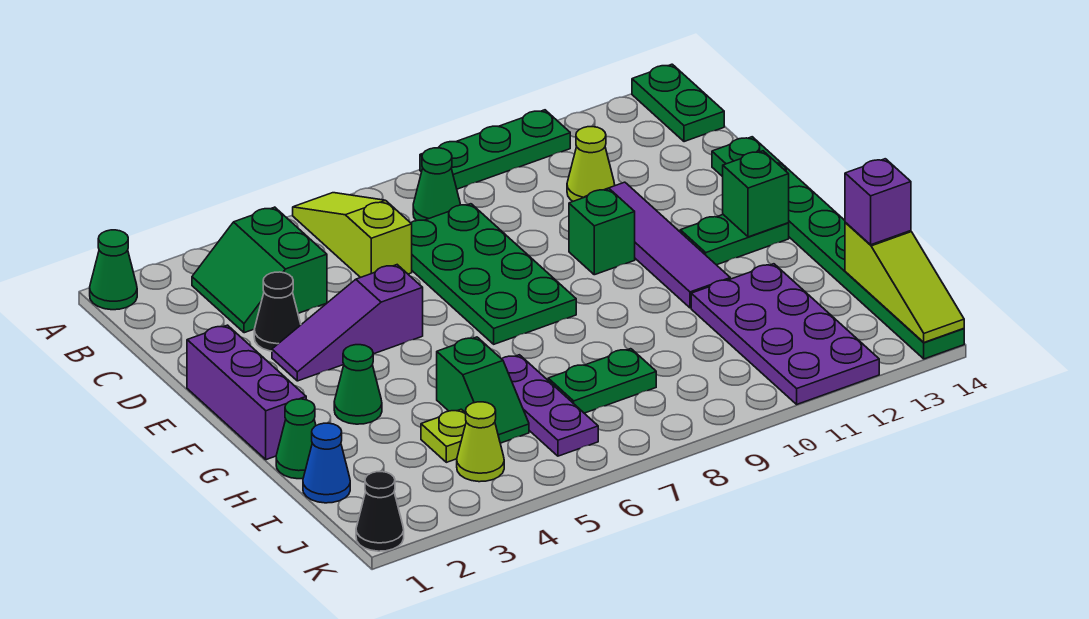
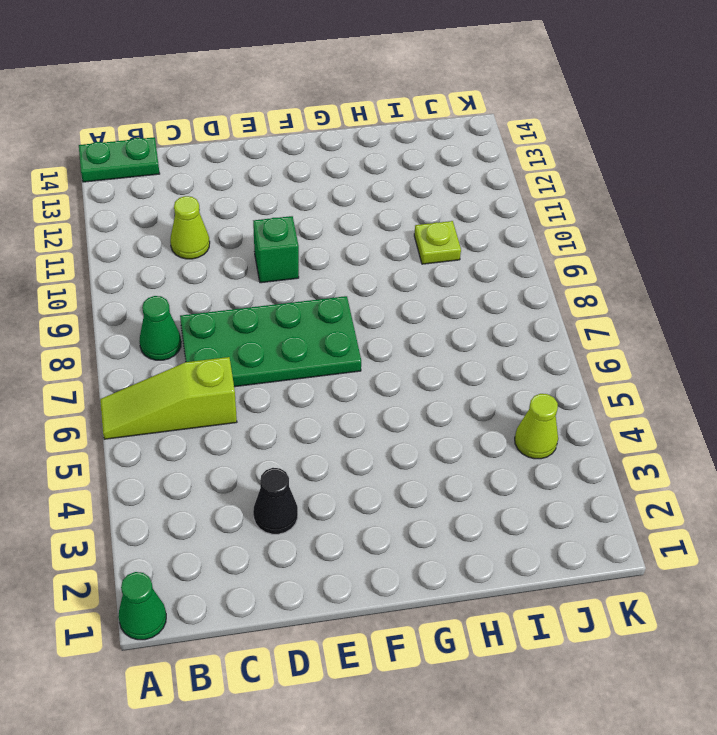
lime 1x1 plate [414,221,461,264] -> lime 1x1 plate moved to [421,409,466,462]
none -> green 1x3 plate [420,110,570,189]
none -> green 2x2 slope [192,207,327,333]
none -> purple 1x4 tile [585,182,730,308]

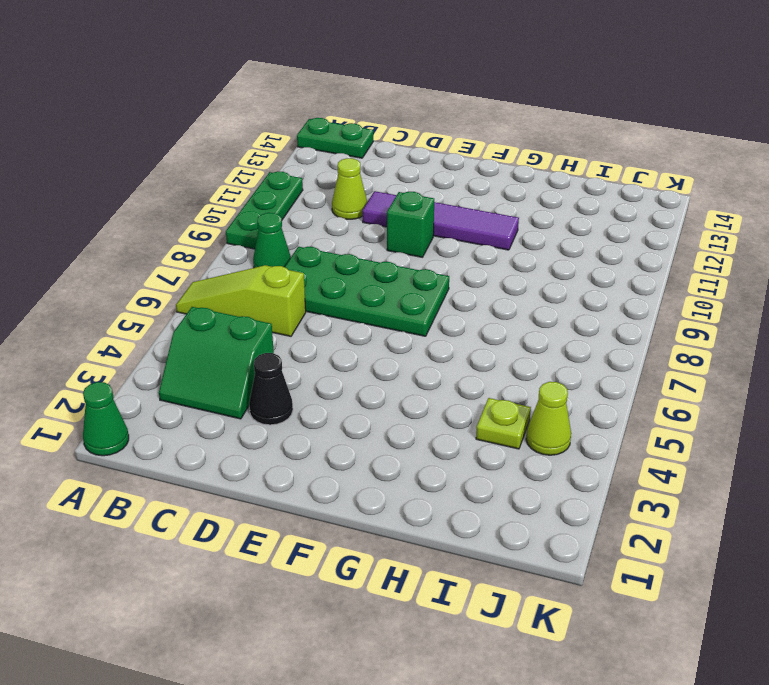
none -> green 1x8 plate [712,137,964,359]
none -> purple 1x3 brick [187,325,306,460]
none -> purple 1x3 slope [272,265,423,381]

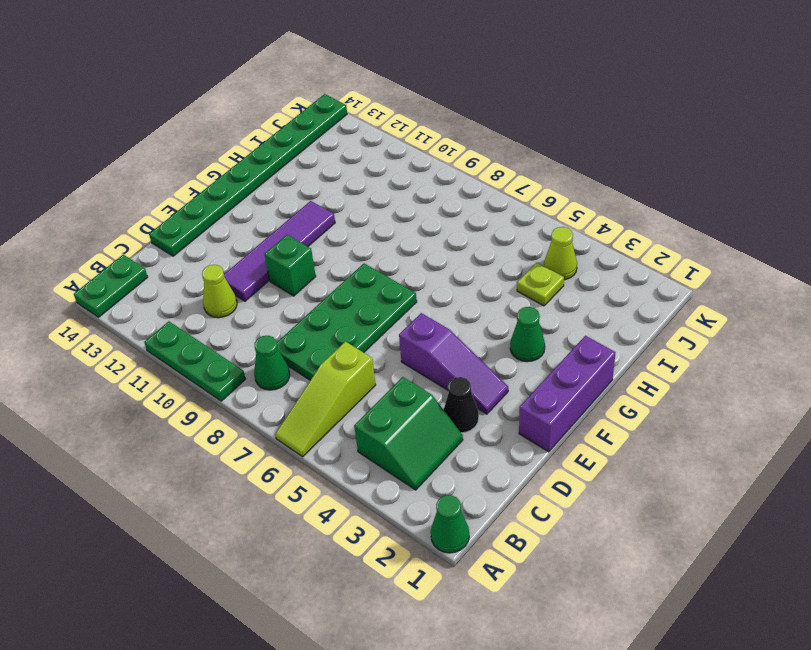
none -> green 1x2 plate [680,215,789,265]
none -> green 1x1 cone [276,399,316,479]
none -> green 1x2 slope [437,337,529,443]

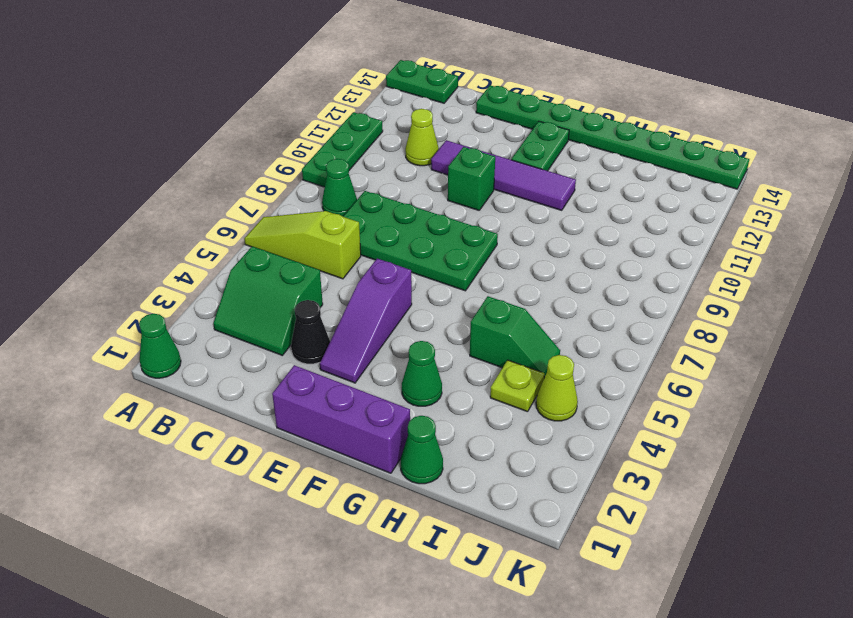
none -> purple 1x3 plate [502,355,598,456]
none -> purple 2x4 plate [691,264,879,404]
none -> blue 1x1 cone [303,423,350,503]

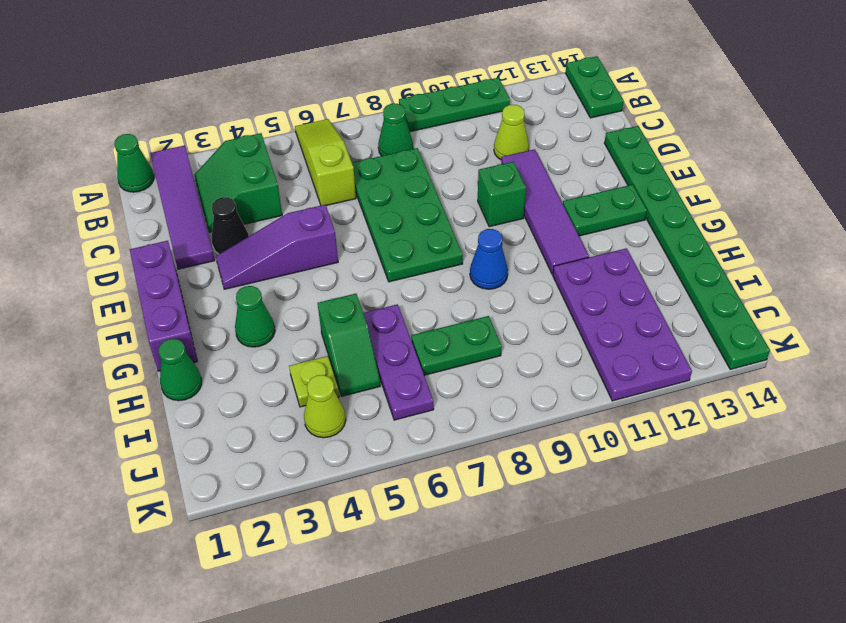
purple 1x4 tile [150,145,215,269] -> none
blue 1x1 cone [470,229,508,289] -> blue 1x1 cone moved to [303,423,350,503]
none -> black 1x1 cone [356,472,404,551]
none -> green 1x1 brick [723,151,789,237]
none -> lime 1x3 slope [845,223,964,342]

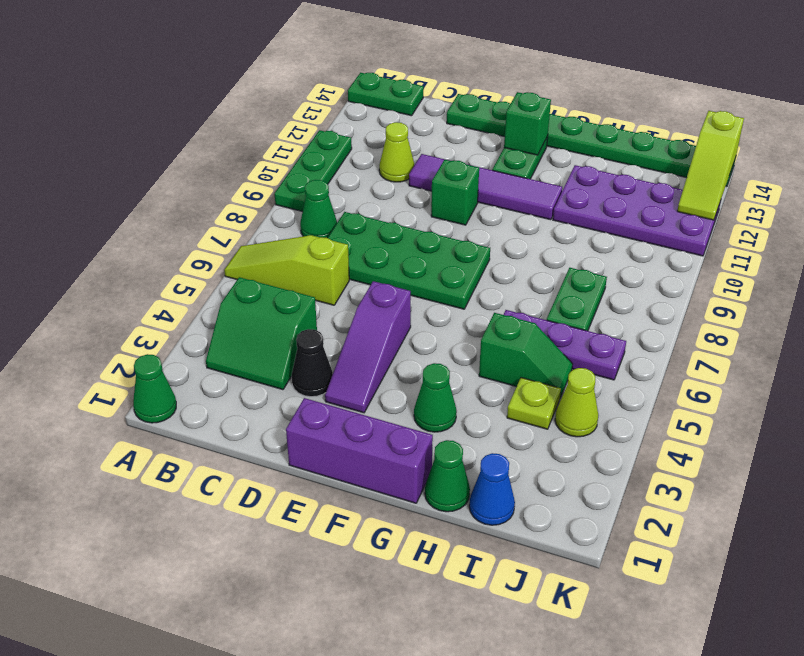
lime 1x3 slope [677,111,744,220] -> lime 1x3 slope turned to [845,223,964,342]
none -> black 1x1 cone [356,472,404,551]
none -> purple 1x1 brick [845,159,911,245]

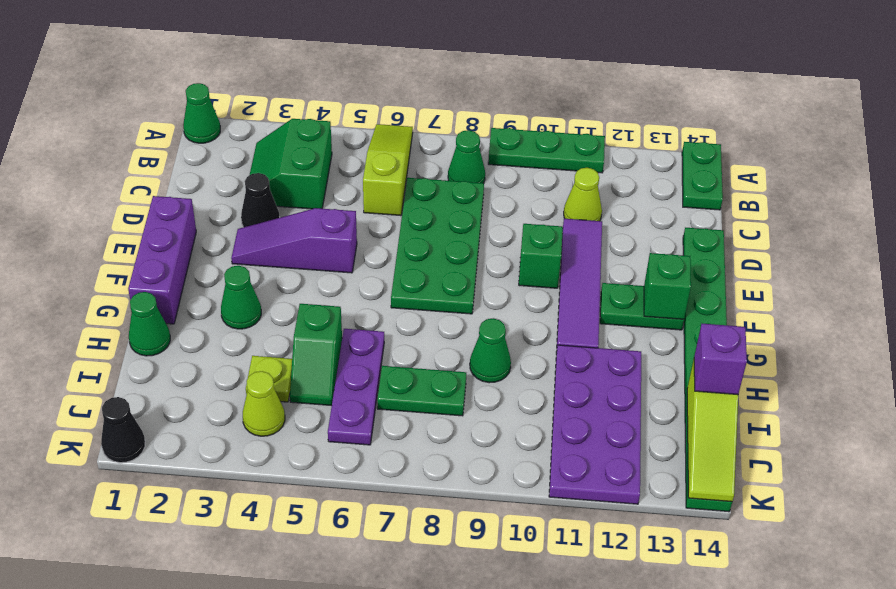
green 1x1 cone [470,318,511,383] -> none
none -> blue 1x1 cone [303,423,350,503]

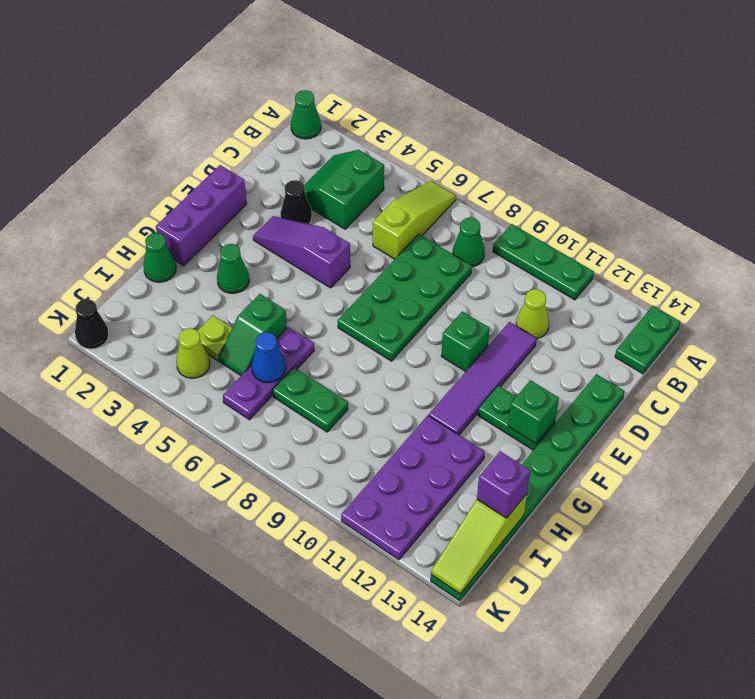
blue 1x1 cone [252,332,285,383] -> blue 1x1 cone moved to [303,423,350,503]

